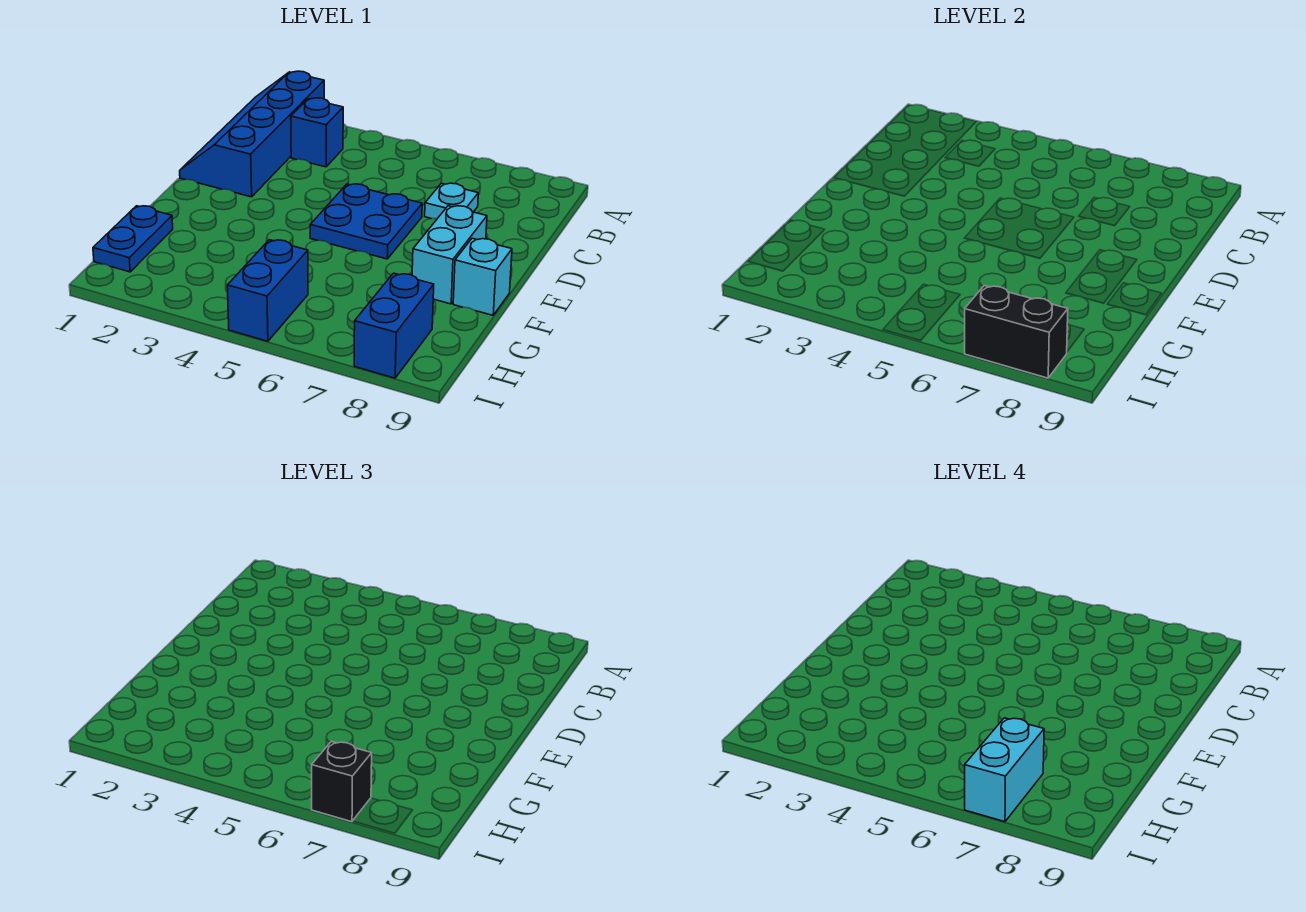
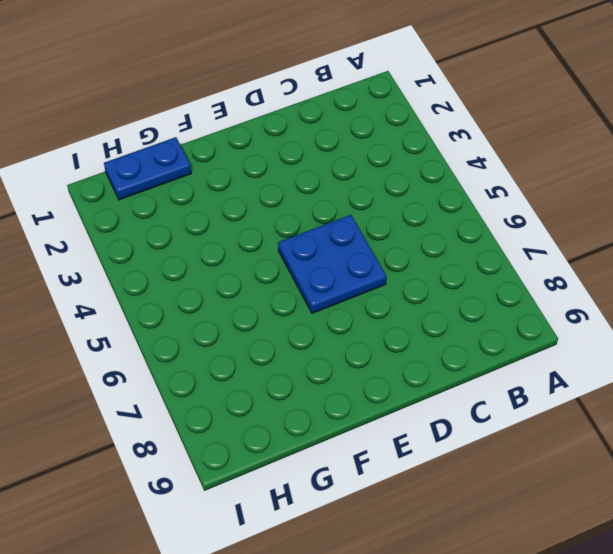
none -> blue 2x4 slope [180,71,324,197]
none -> blue 1x1 brick [291,98,343,167]
none -> cyan 1x1 plate [425,183,478,219]

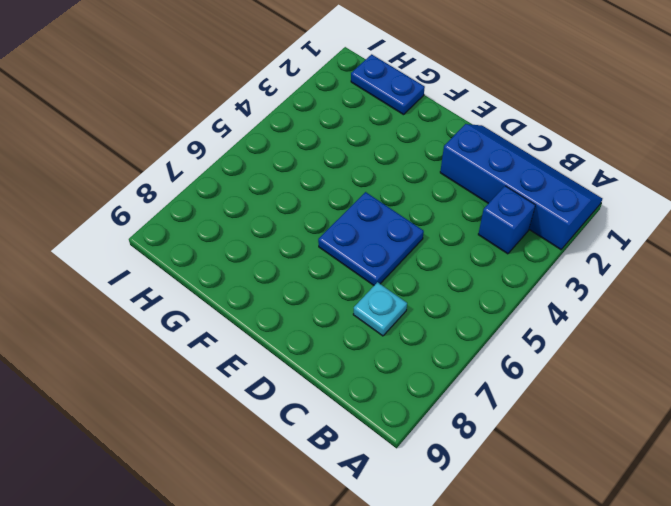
none -> cyan 1x2 brick [412,206,487,304]
none -> cyan 1x1 brick [453,238,512,315]
none -> blue 1x2 brick [227,240,308,341]

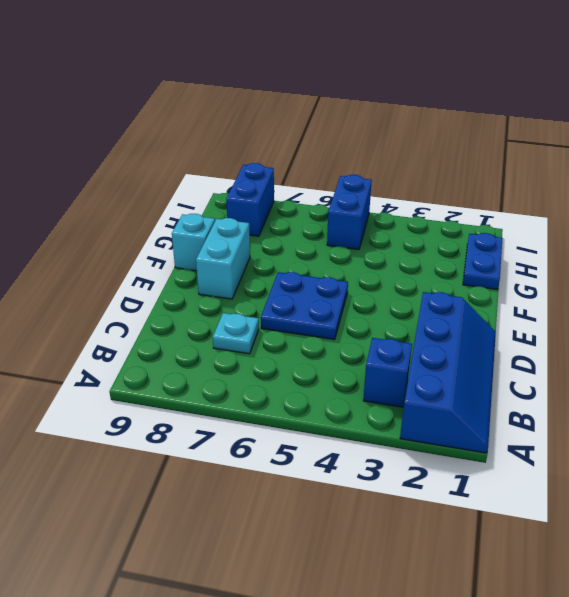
none -> black 1x2 brick [965,286,1068,378]
none -> black 1x1 brick [312,742,372,822]
none -> cyan 1x2 brick [965,718,1044,822]

